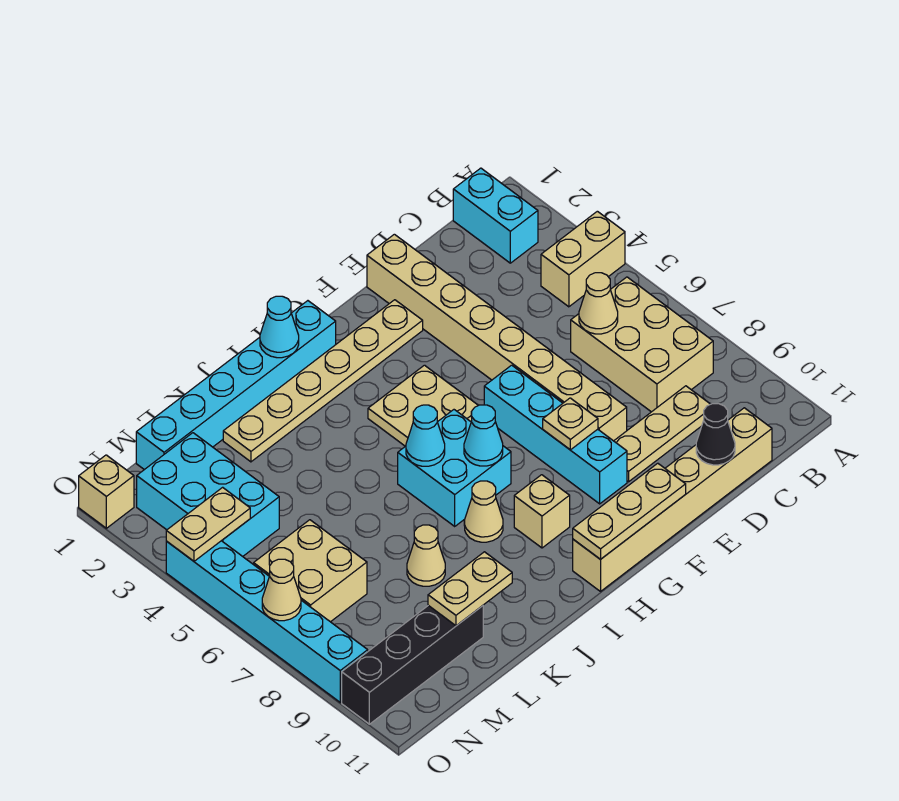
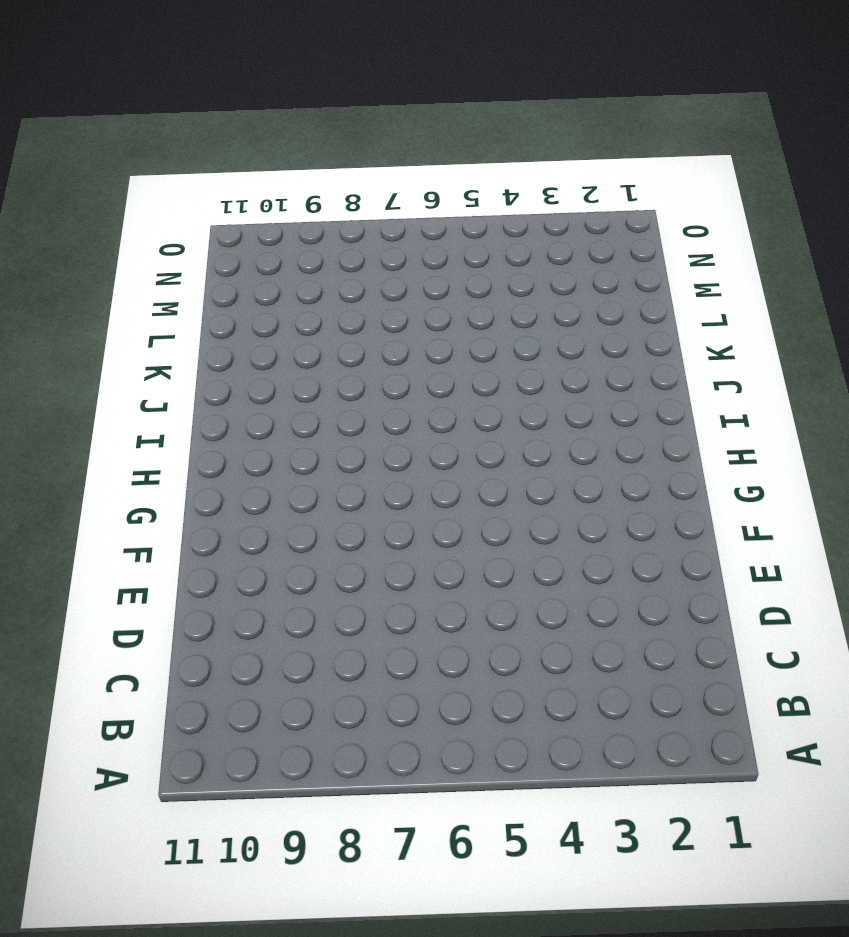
none -> tan 1x2 brick [541,211,625,307]
none -> cyan 1x2 brick [453,168,538,263]
none -> tan 2x3 brick [571,277,713,412]

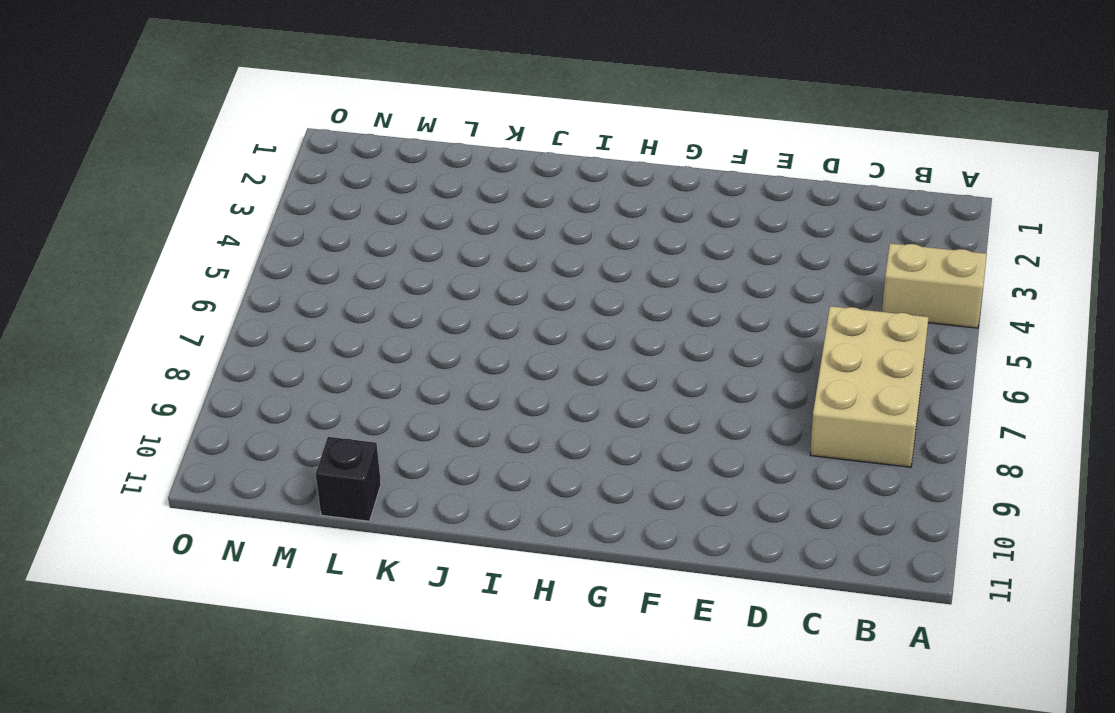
black 1x1 brick [316,437,381,521] -> none
none -> cyan 1x2 brick [453,168,538,263]
none -> tan 1x3 plate [614,386,710,482]
none -> tan 1x6 brick [573,408,772,591]

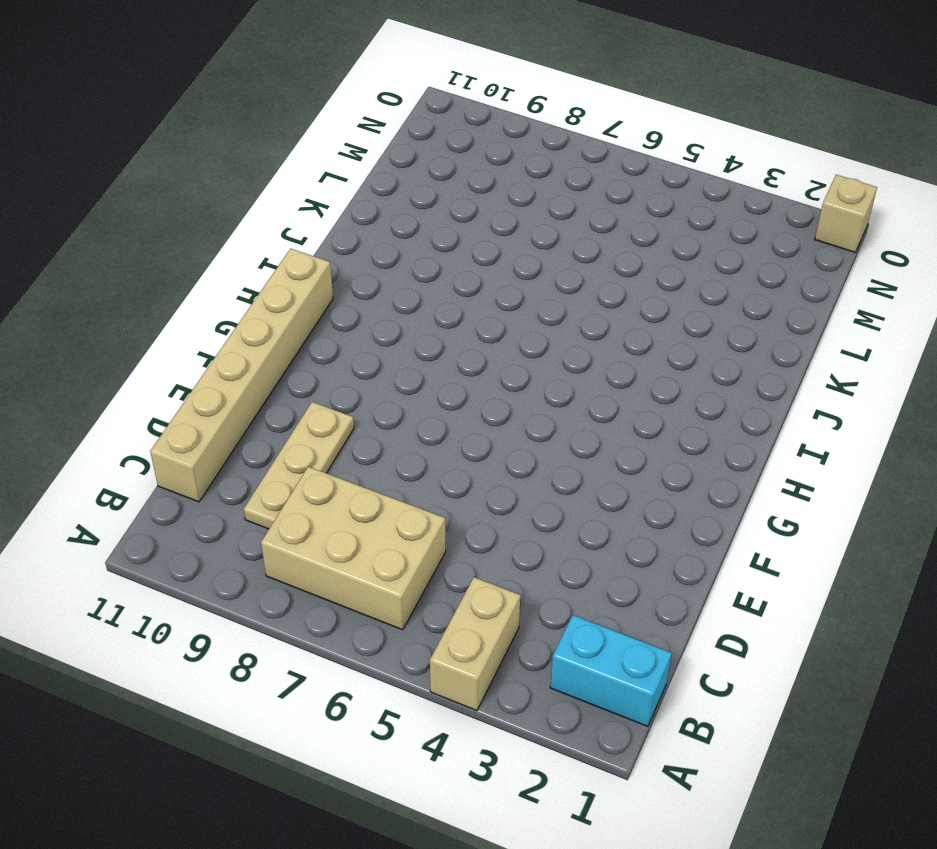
none -> tan 1x8 brick [367,234,627,441]
none -> tan 1x6 plate [223,300,423,462]
none -> cyan 1x4 brick [484,365,627,504]

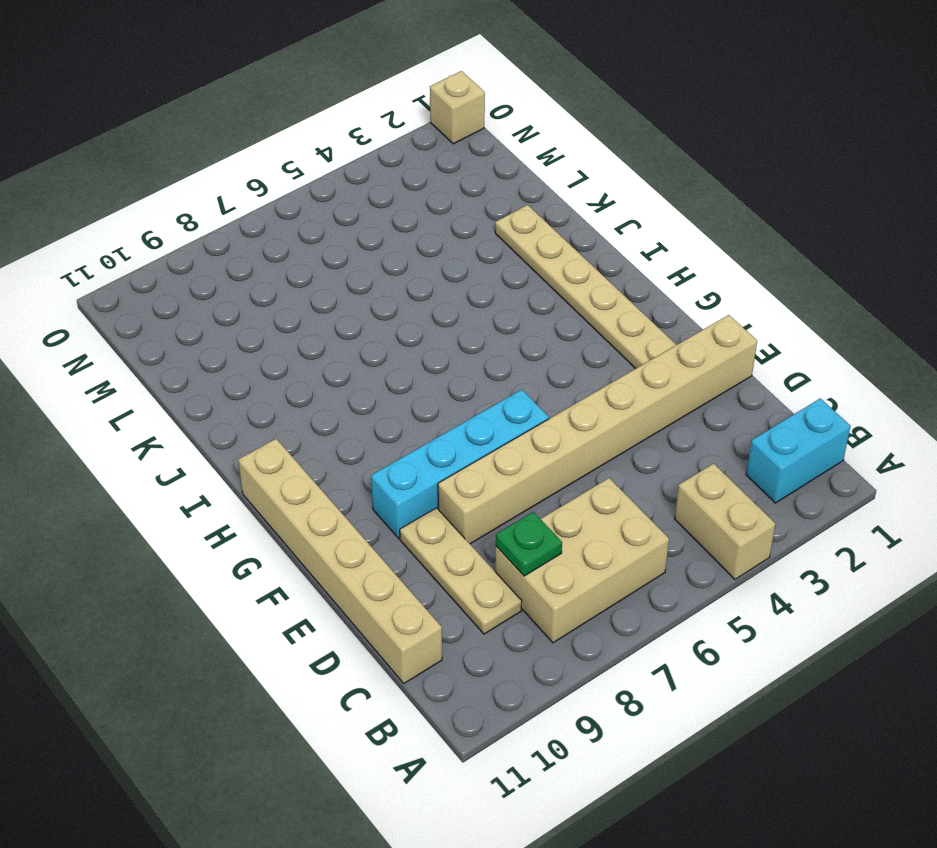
green 1x1 plate [496,512,562,576] -> none
none -> tan 2x2 plate [368,365,478,446]
none -> cyan 1x6 brick [136,301,336,470]
none -> cyan 2x2 brick [398,410,511,526]

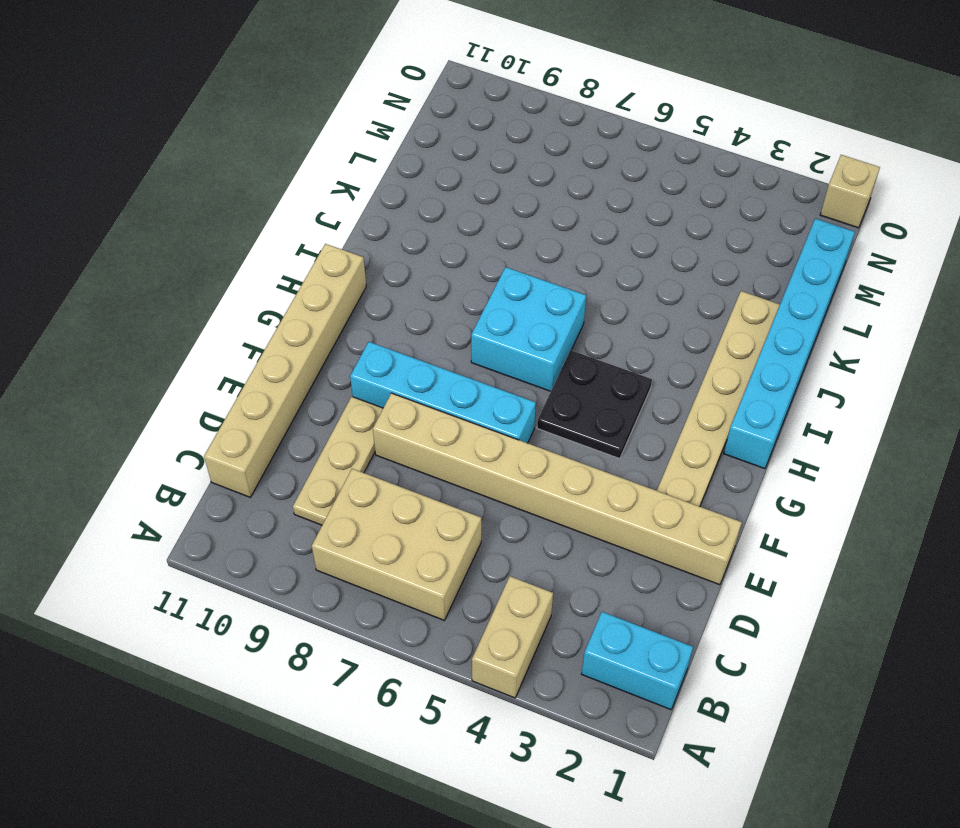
black 2x2 plate [537,350,652,459] -> tan 2x2 plate [368,365,478,446]
none -> tan 1x1 brick [514,475,570,548]
none -> tan 1x1 cone [464,481,503,542]
none -> tan 1x1 cone [407,525,445,586]

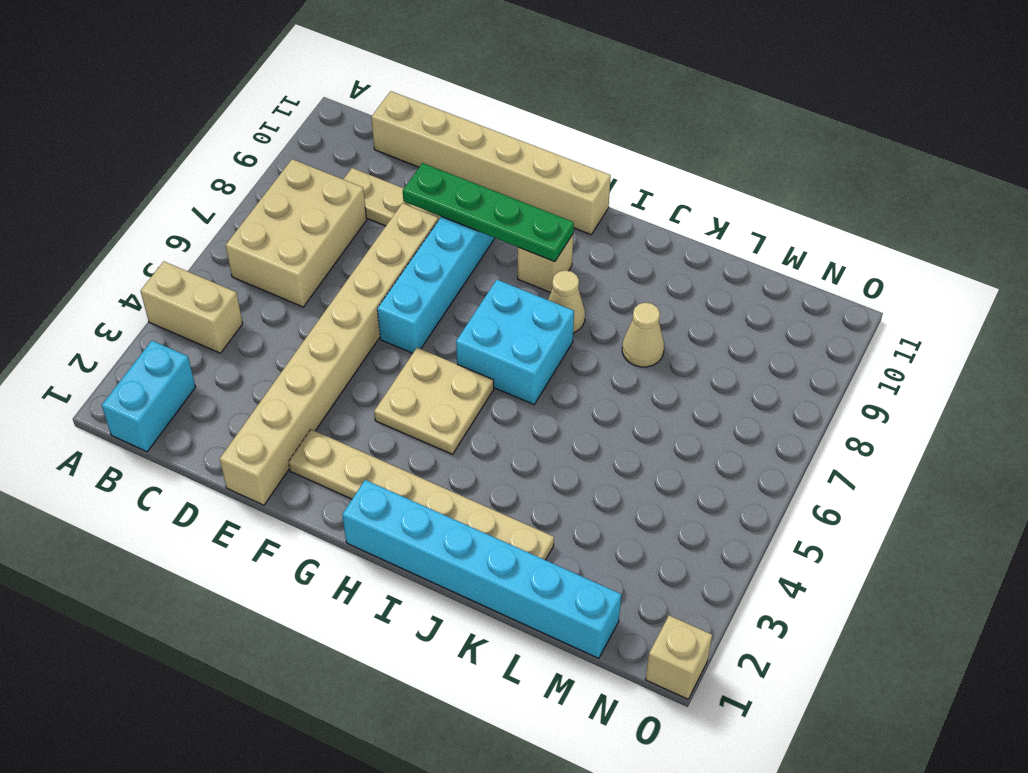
green 1x4 plate [403,163,574,262] -> none
none -> black 1x4 brick [342,605,483,724]
none -> cyan 2x3 brick [137,433,279,556]
none -> tan 2x2 brick [254,520,367,622]

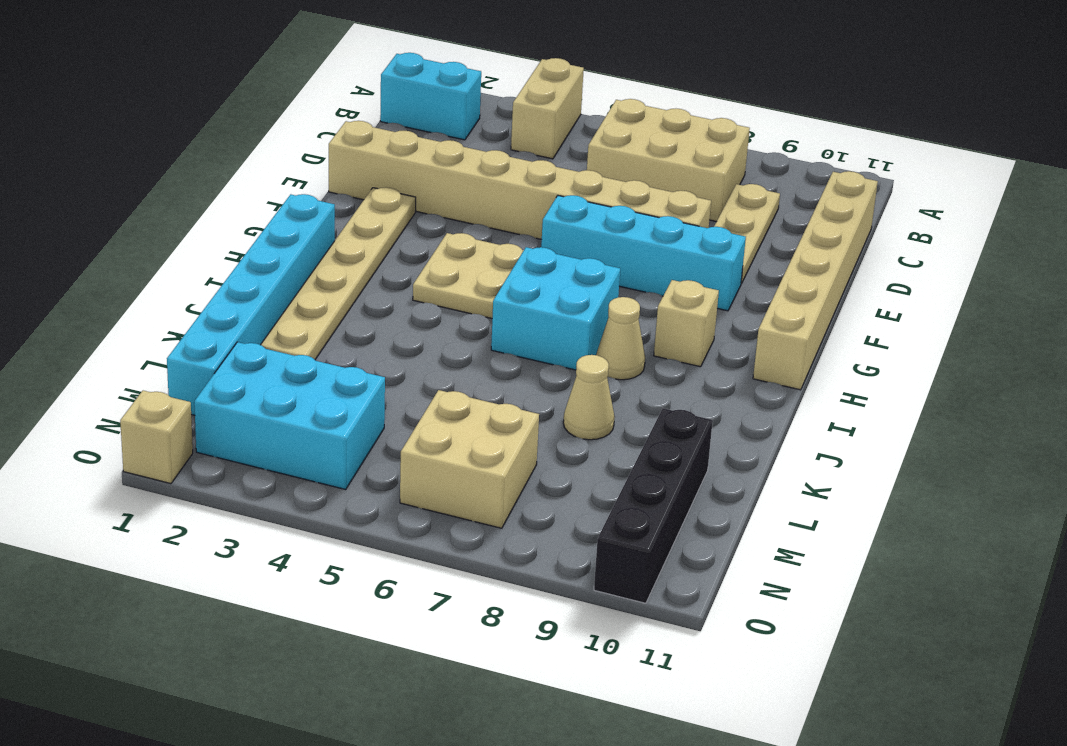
none -> cyan 1x6 brick [166,541,368,702]
none -> tan 1x1 cone [579,273,618,334]
none -> black 1x1 cone [696,404,735,465]

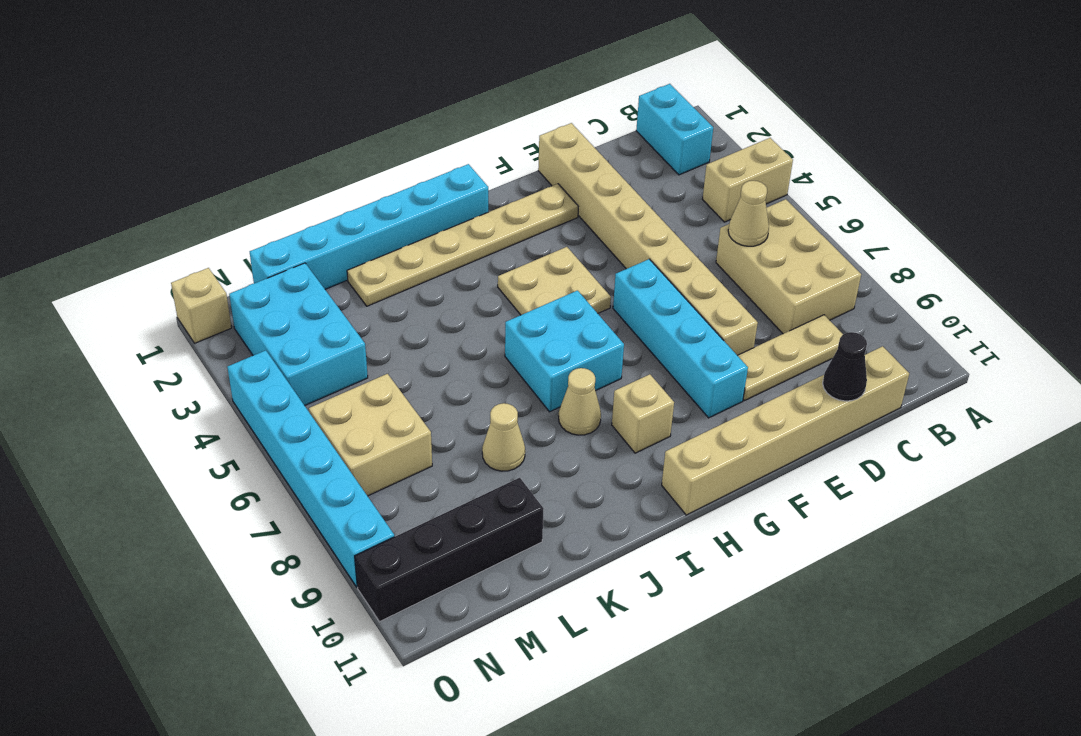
none -> tan 1x1 plate [543,398,598,450]
none -> tan 1x3 plate [573,463,686,559]
none -> cyan 1x1 cone [464,405,503,466]

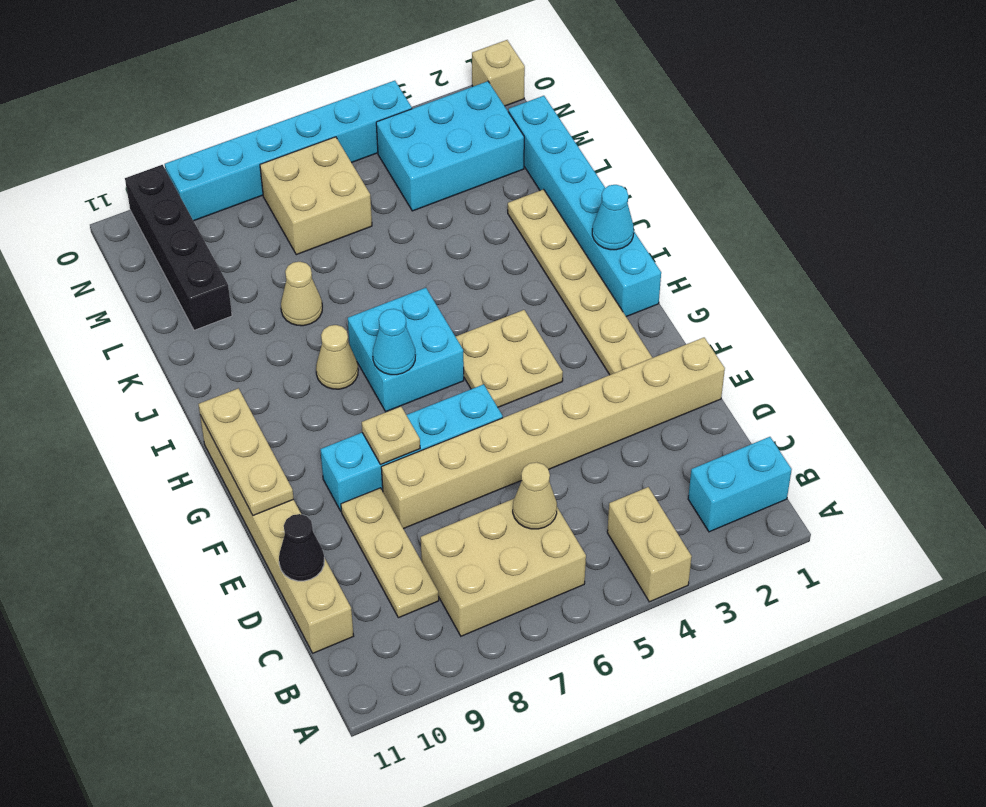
none -> tan 1x1 brick [514,475,570,548]
none -> cyan 1x1 cone [406,405,445,466]
none -> tan 1x2 plate [428,552,512,626]

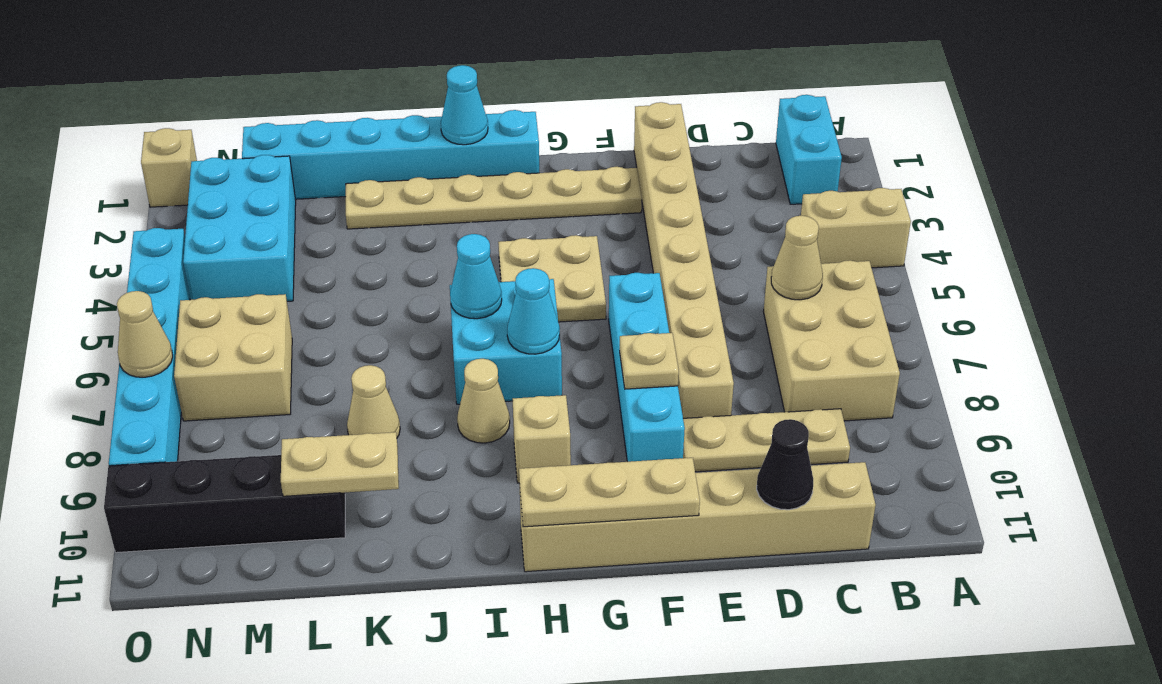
none -> tan 1x2 plate [166,487,250,561]

